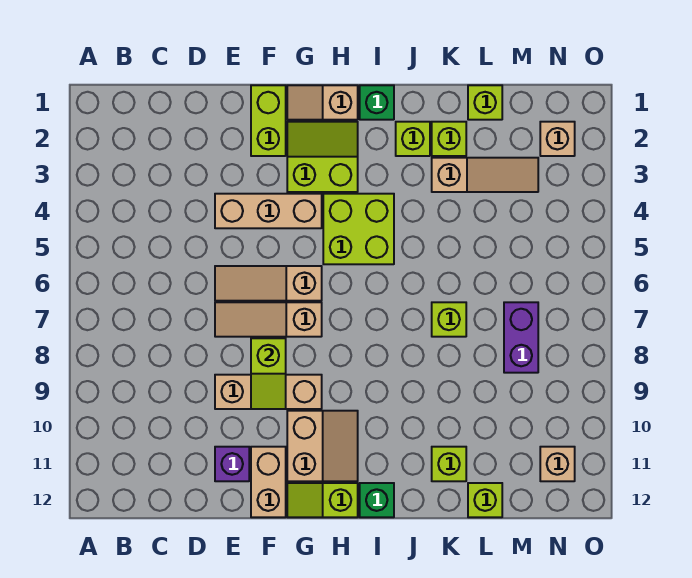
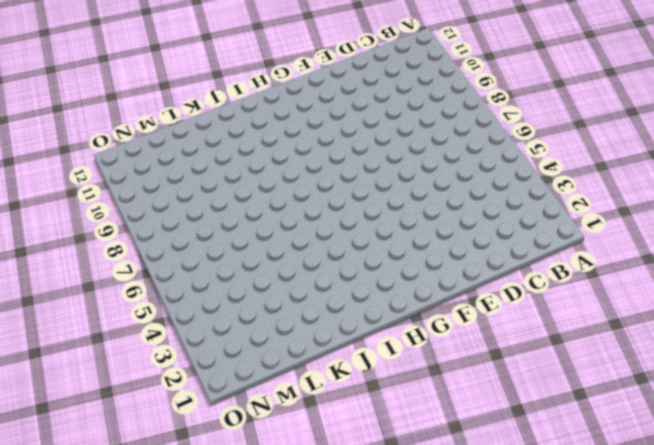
none -> tan 1x3 brick [215,194,322,228]
none -> tan 1x3 slope [215,266,322,301]
none -> tan 1x3 slope [215,302,322,337]

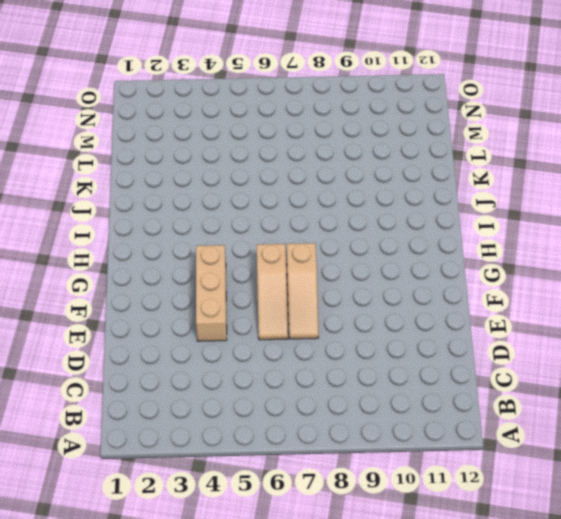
none -> tan 1x3 brick [215,375,322,409]
none -> purple 1x1 brick [215,447,249,481]
none -> lime 1x2 brick [251,85,286,156]

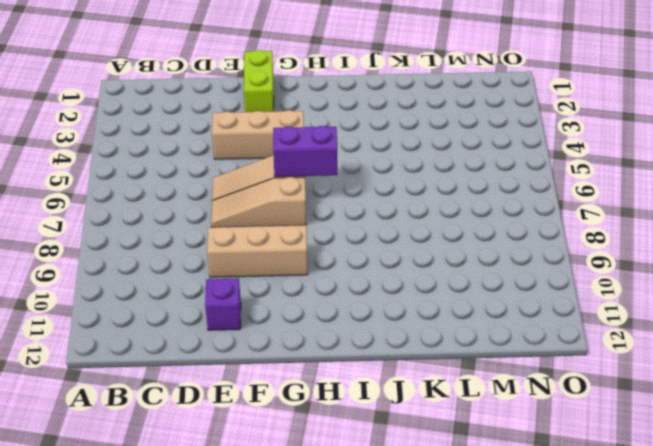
purple 1x2 brick [273,126,337,177] -> purple 1x2 brick turned to [504,302,538,373]
none -> tan 1x2 brick [251,447,286,517]
none -> tan 1x2 slope [287,85,358,120]
none -> lime 2x2 slope [287,122,358,192]

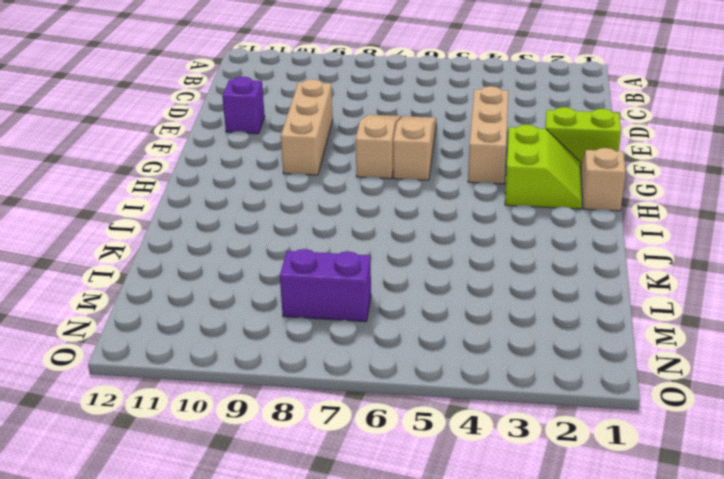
none -> tan 1x2 brick [251,447,286,517]
none -> tan 2x2 slope [287,411,358,481]
none -> lime 1x2 slope [287,483,358,517]

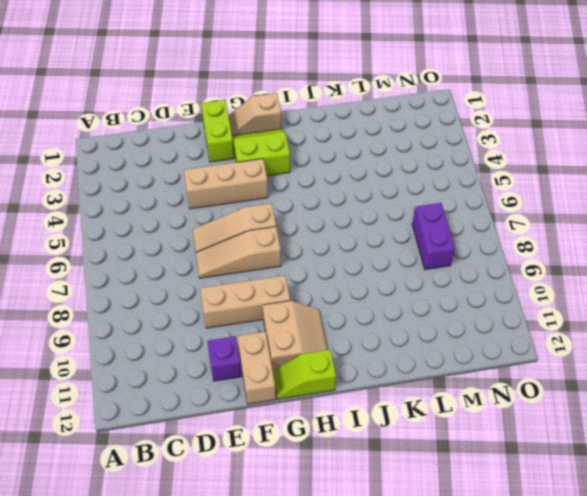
none -> lime 2x2 brick [323,194,394,264]
none -> green 1x1 brick [360,85,394,120]
none -> green 1x1 brick [360,483,394,517]

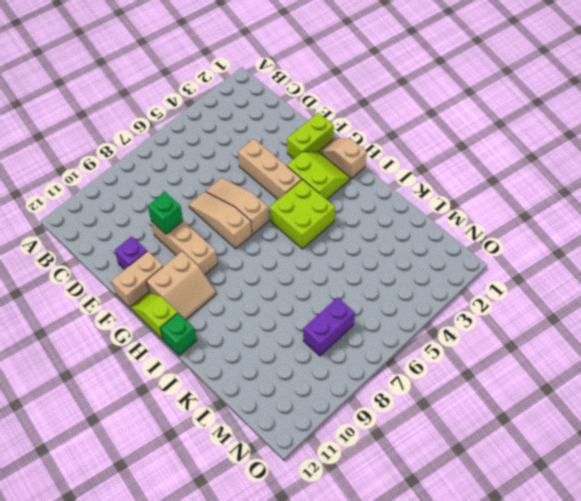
green 1x1 brick [148,192,183,234] -> green 1x1 brick moved to [360,85,394,120]
none -> lime 1x1 brick [396,122,430,156]
none -> lime 1x1 brick [432,122,466,156]
none -> tan 1x3 slope [432,158,538,192]

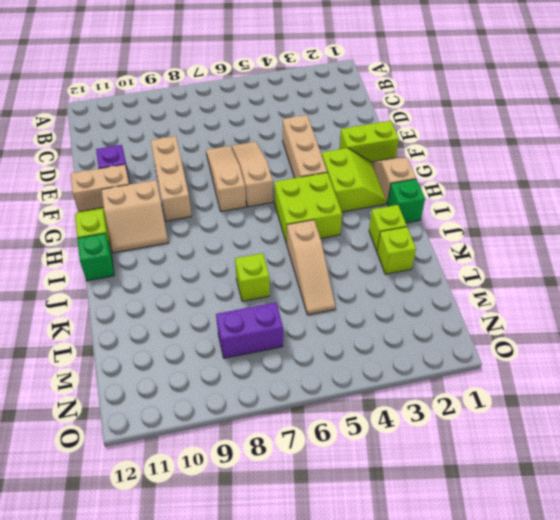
tan 1x3 slope [287,220,335,315] -> tan 1x3 slope moved to [432,158,538,192]
none -> lime 1x1 brick [432,447,466,481]
none -> lime 1x1 brick [468,85,502,120]
none -> lime 1x1 brick [468,483,502,517]

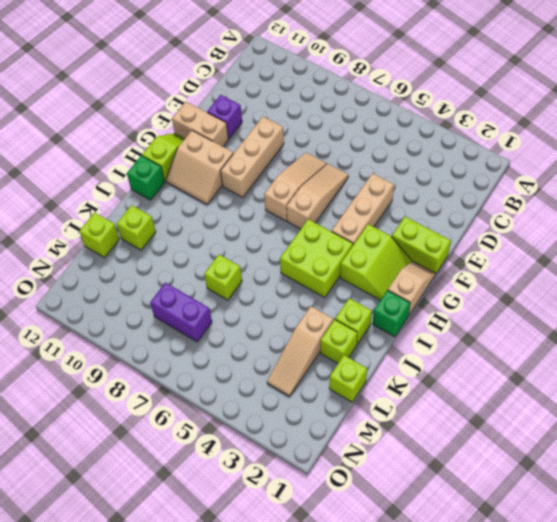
none -> tan 1x1 brick [540,122,575,156]
none -> tan 1x1 brick [540,447,575,481]
none -> lime 1x2 slope [251,338,286,409]

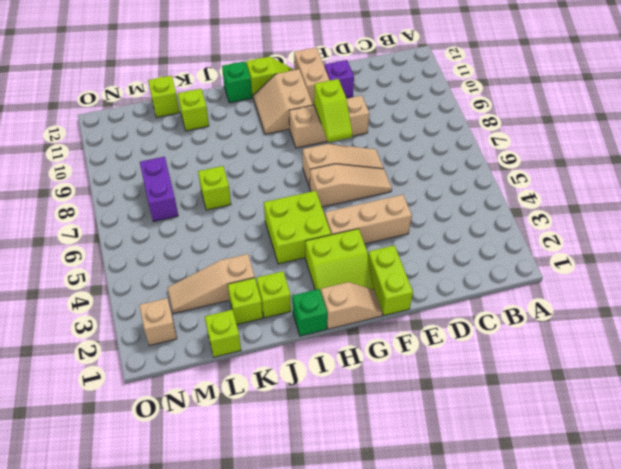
lime 1x2 slope [314,79,352,142] -> lime 1x2 slope turned to [251,338,286,409]
none -> tan 1x1 brick [540,447,575,481]

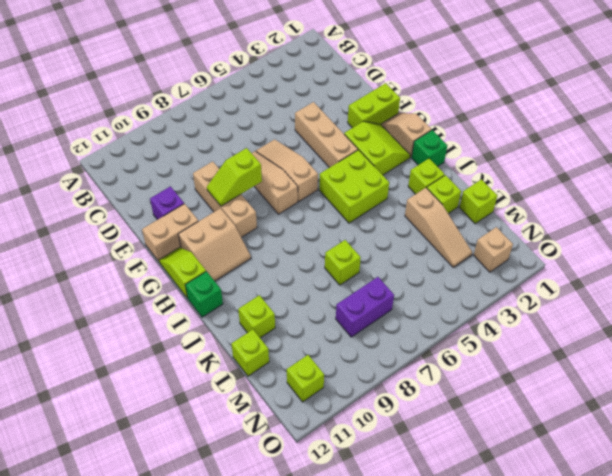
lime 1x1 brick [287,355,324,402] -> tan 1x1 brick [540,447,575,481]

